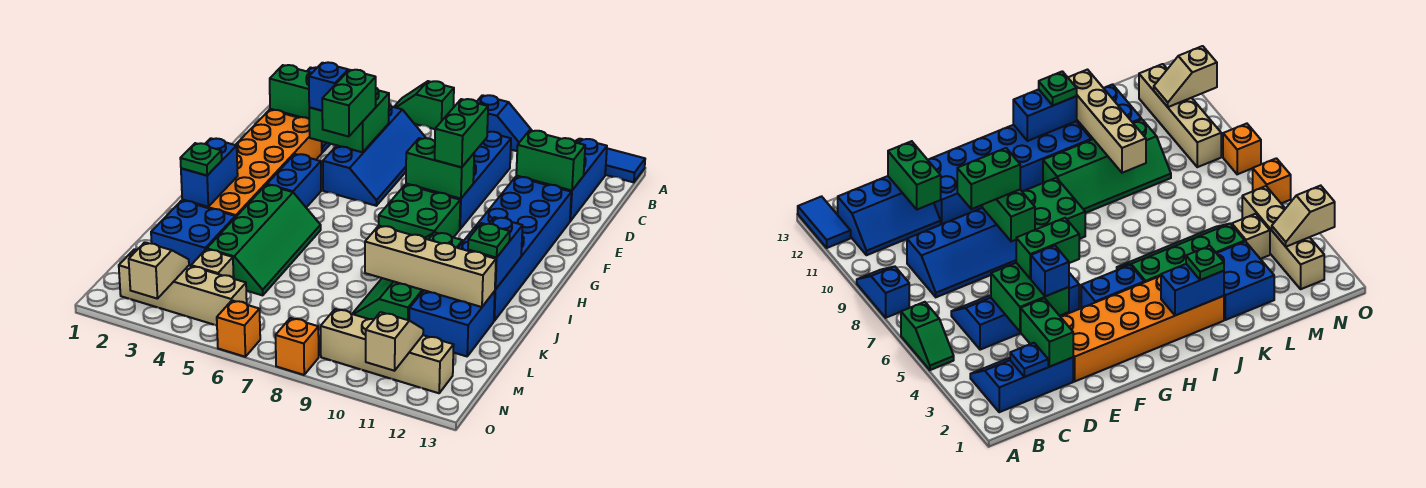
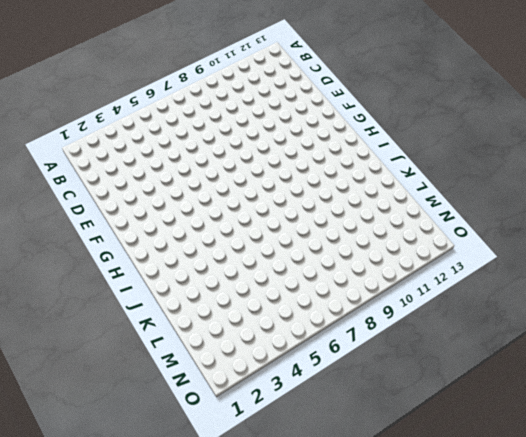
none -> green 1x2 slope [394,81,454,129]
none -> blue 1x2 slope [477,95,532,151]
none -> blue 1x2 tile [605,148,645,182]
none -> blue 2x3 slope [970,358,1073,412]

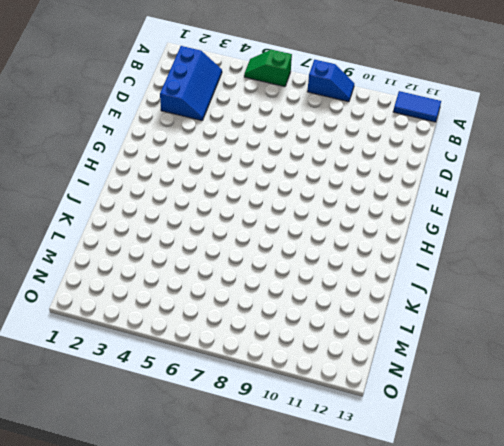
none -> blue 2x3 slope [532,139,607,221]
none -> blue 2x4 slope [323,104,426,206]
none -> blue 2x4 slope [423,132,511,229]
none -> orange 2x6 brick [182,110,322,218]

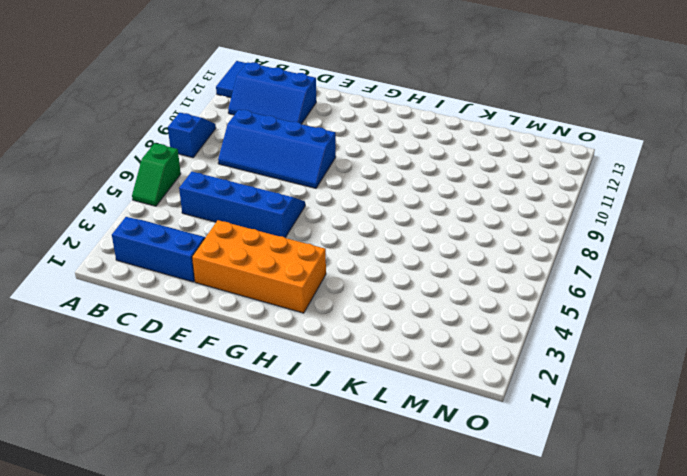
orange 2x4 brick [192,220,326,313] -> orange 2x6 brick [182,110,322,218]
none -> blue 2x6 brick [458,177,571,321]
none -> blue 1x2 brick [267,154,321,207]
none -> green 2x2 brick [379,185,460,238]
none -> green 2x4 slope [207,185,321,295]

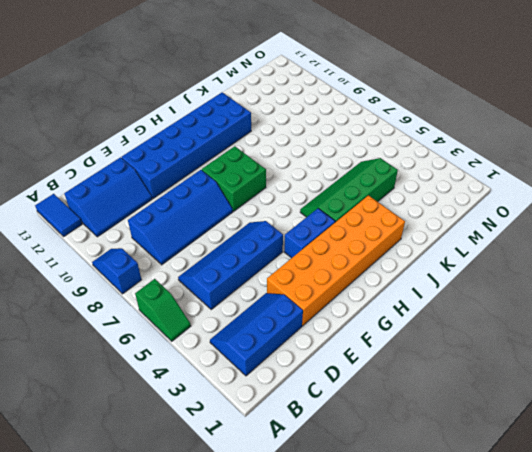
none -> green 2x4 slope [353,232,463,320]
none -> blue 2x2 brick [151,201,235,266]
none -> blue 2x2 brick [409,290,495,356]
none -> tan 1x1 brick [191,249,234,278]

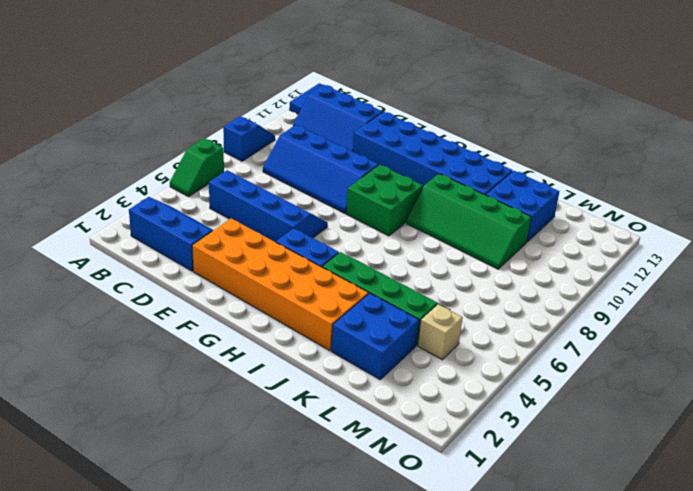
none -> tan 1x4 brick [119,249,247,326]
none -> tan 1x4 brick [321,309,454,393]
none -> orange 1x1 brick [217,300,260,357]
none -> orange 1x1 brick [276,318,319,375]

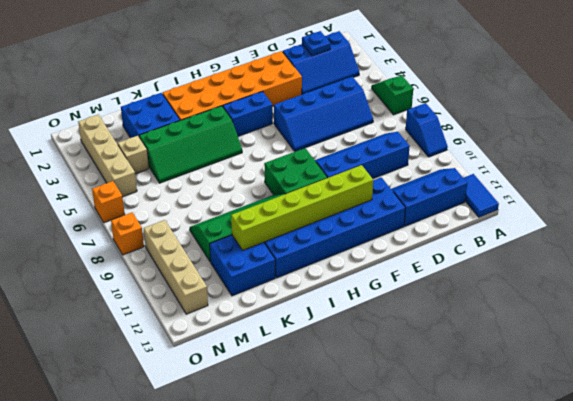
lime 1x6 brick [231,165,373,250] -> tan 1x4 brick [365,226,496,307]
none -> green 1x2 brick [270,65,312,119]
none -> green 2x2 brick [309,88,389,152]
none -> green 1x2 brick [516,130,585,191]
none -> green 1x2 brick [406,138,474,199]

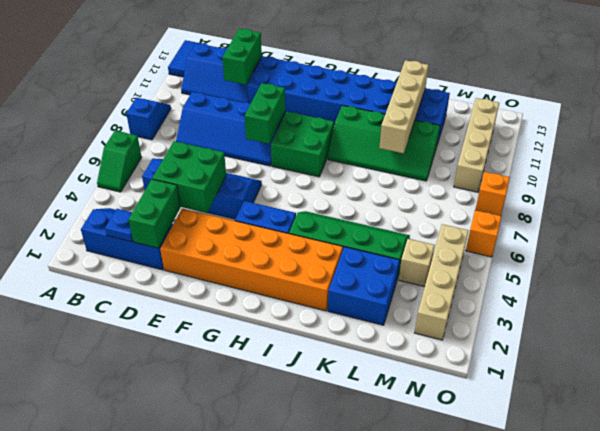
none -> blue 1x2 brick [181,138,238,207]
none -> blue 1x2 brick [468,217,523,290]
none -> tan 1x2 slope [129,242,189,299]
none -> tan 1x2 slope [366,312,423,371]

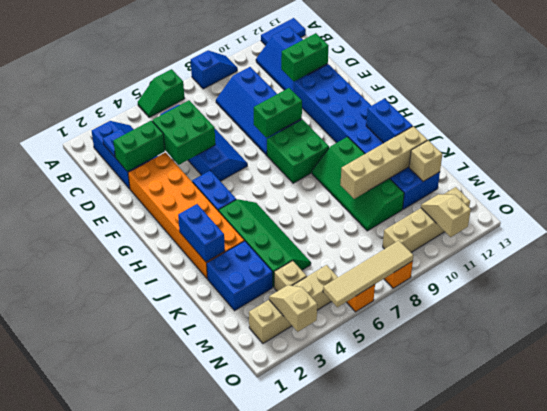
tan 1x1 brick [409,141,442,181] -> none
tan 1x4 tile [323,241,413,307] -> none
none -> blue 1x1 brick [309,62,348,111]
none -> green 1x2 brick [322,70,376,137]
none -> green 1x2 brick [435,99,488,167]
none -> green 1x1 plate [180,143,222,175]

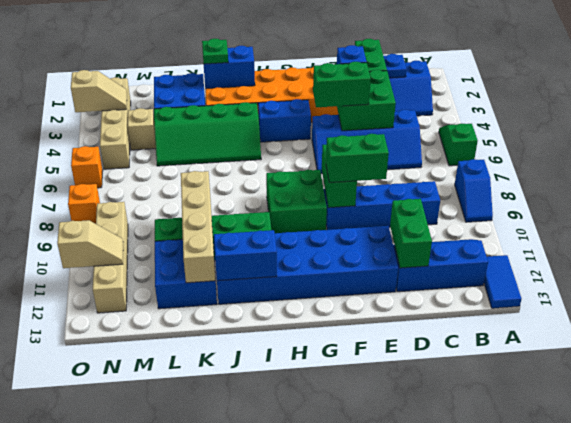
none -> green 1x1 plate [468,223,510,258]

